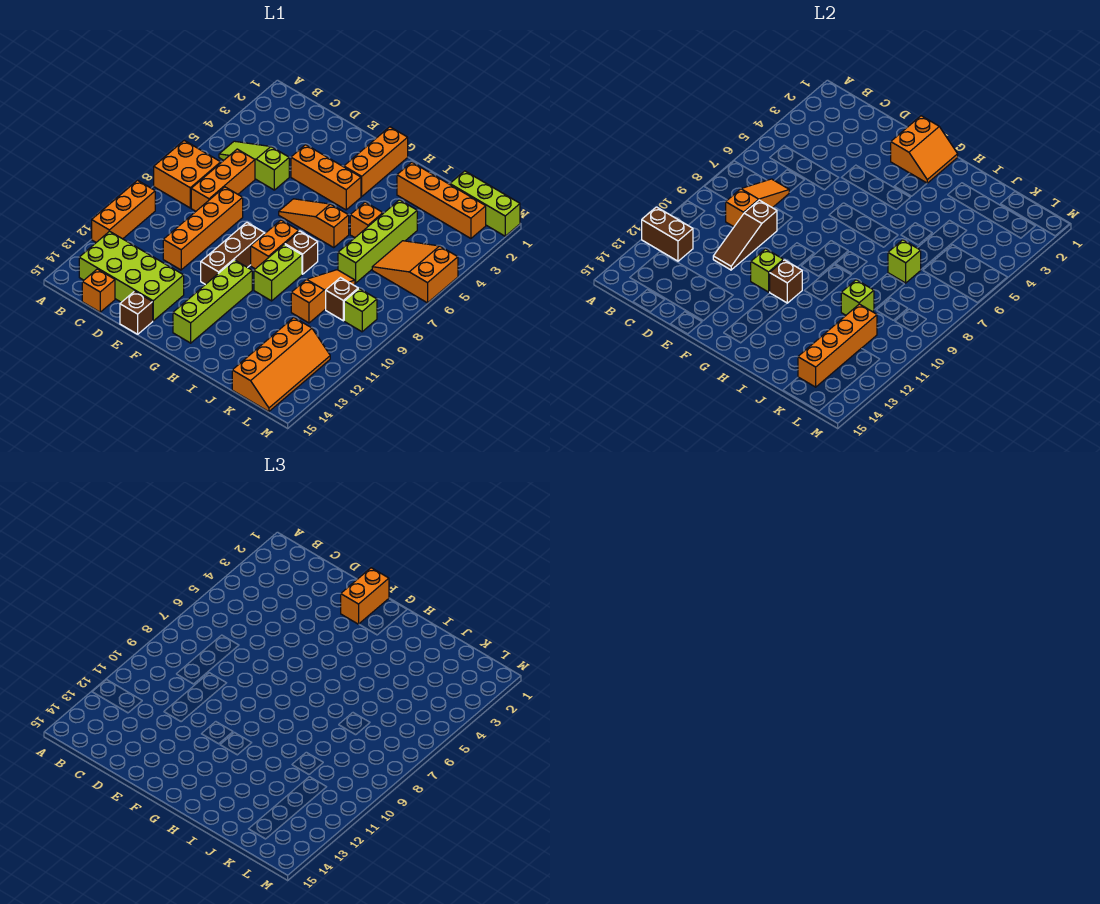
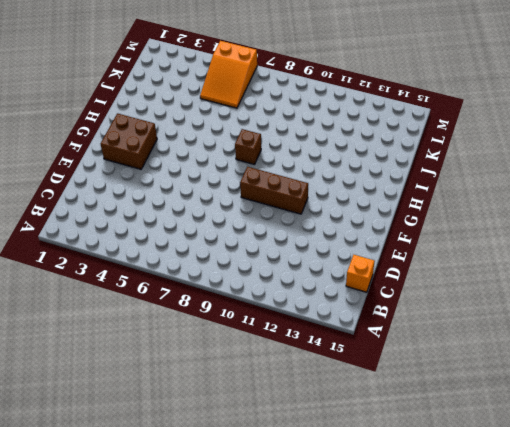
brown 2x2 brick [101,114,157,169] -> orange 1x3 brick [344,127,408,196]
none -> orange 2x2 brick [154,141,221,208]
none -> orange 1x3 brick [92,180,155,242]
none -> lime 1x3 slope [219,141,289,190]
none -> lime 2x4 brick [79,231,184,321]

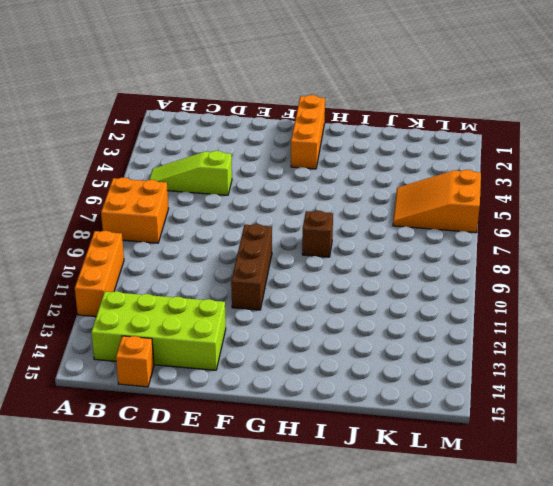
none -> orange 1x3 brick [191,149,255,211]
none -> orange 1x4 brick [163,187,243,270]
none -> orange 1x3 brick [291,145,361,210]
none -> brown 1x1 brick [120,291,153,334]

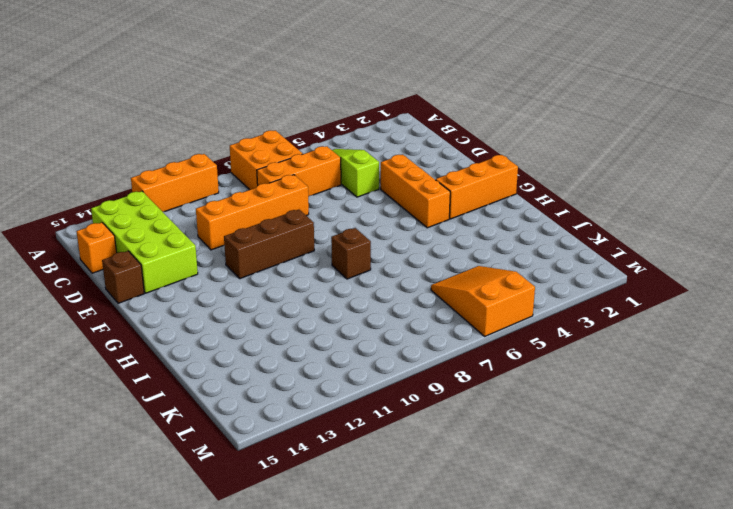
none -> orange 1x3 slope [279,199,349,248]
none -> orange 1x2 brick [251,220,299,269]
none -> lime 1x4 brick [173,260,252,343]
none -> lime 1x2 brick [254,244,302,301]

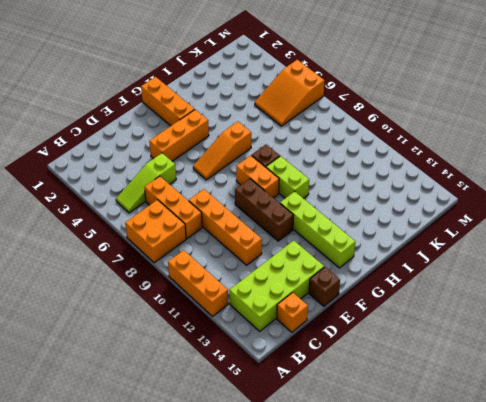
none -> orange 1x4 brick [397,162,486,238]
none -> orange 1x1 brick [350,202,383,238]
none -> lime 1x4 brick [338,200,417,283]
none -> orange 1x3 slope [291,270,355,323]

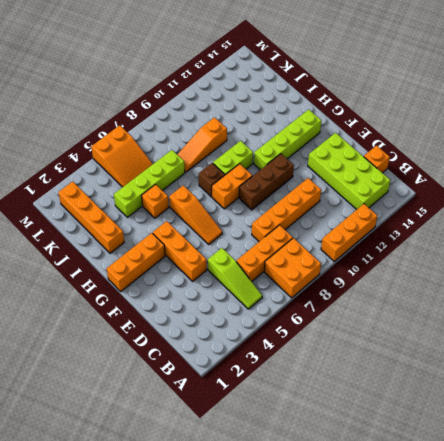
none -> brown 1x1 brick [120,291,153,334]
none -> lime 1x3 brick [450,171,520,236]
none -> brown 1x1 brick [326,278,358,321]
none -> orange 2x4 slope [232,318,330,412]

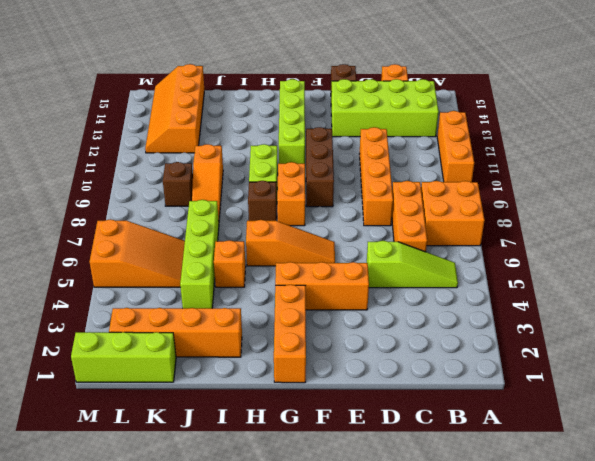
none -> lime 1x1 brick [344,289,377,332]
none -> brown 1x2 brick [642,207,693,261]
none -> orange 1x3 slope [726,179,789,227]
none -> brown 1x3 slope [713,200,777,270]

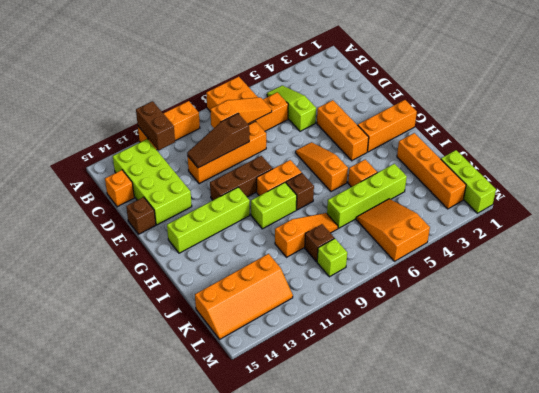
none -> orange 2x2 slope [891,116,958,183]
none -> lime 1x1 brick [751,249,783,292]
none -> brown 1x1 brick [770,260,802,303]
none -> lime 1x1 brick [888,240,921,283]

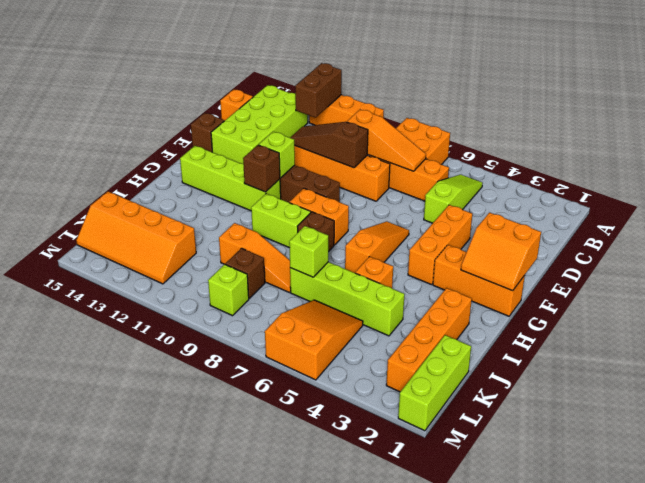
none -> lime 1x1 brick [841,280,874,315]
none -> orange 1x4 brick [798,304,877,387]
none -> orange 1x2 brick [341,568,389,624]

